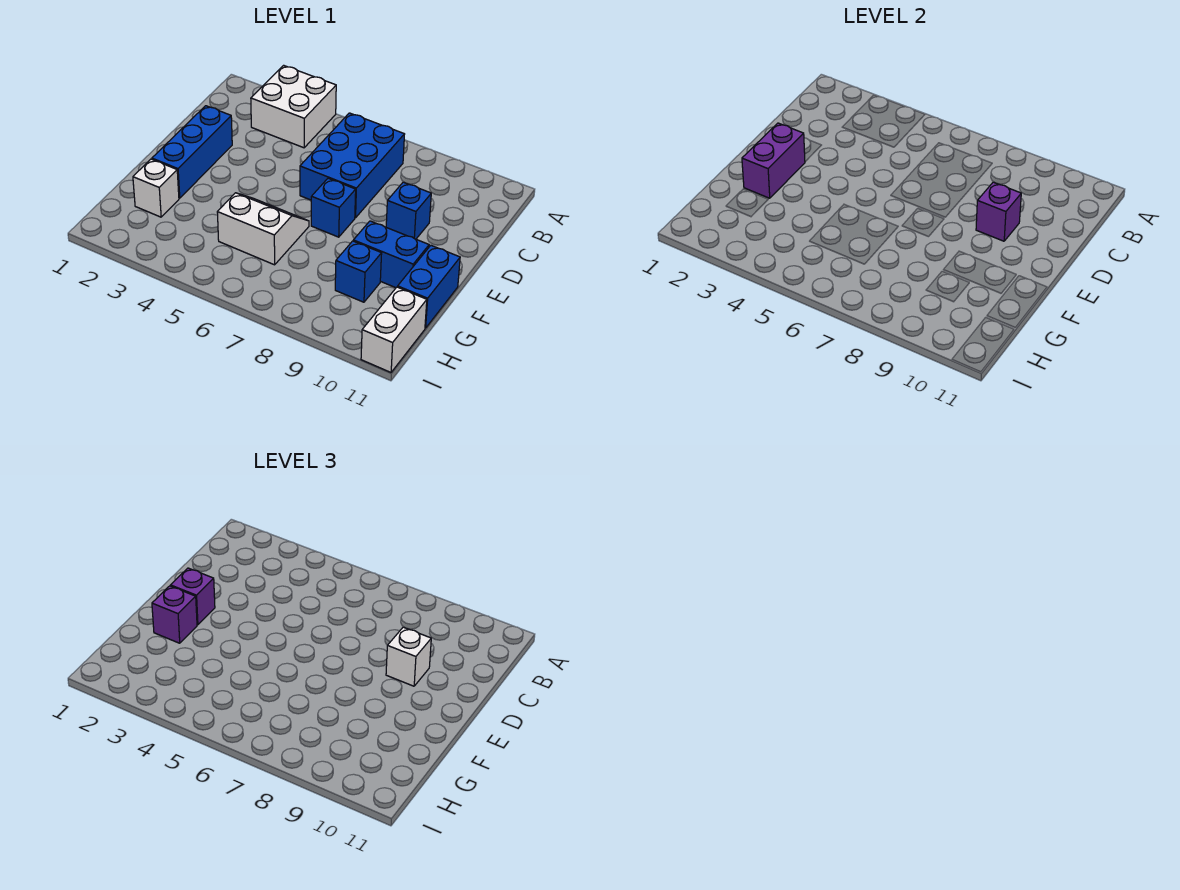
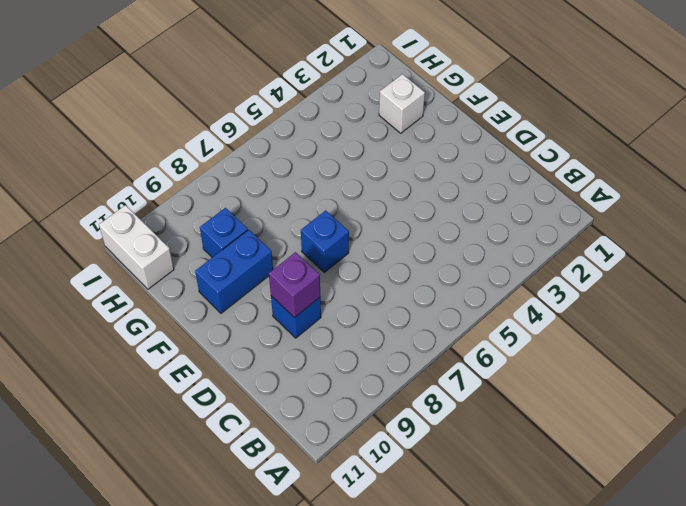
none -> white 2x2 brick [251,65,336,148]
none -> blue 2x3 brick [300,113,405,218]
none -> blue 1x3 brick [152,106,232,198]

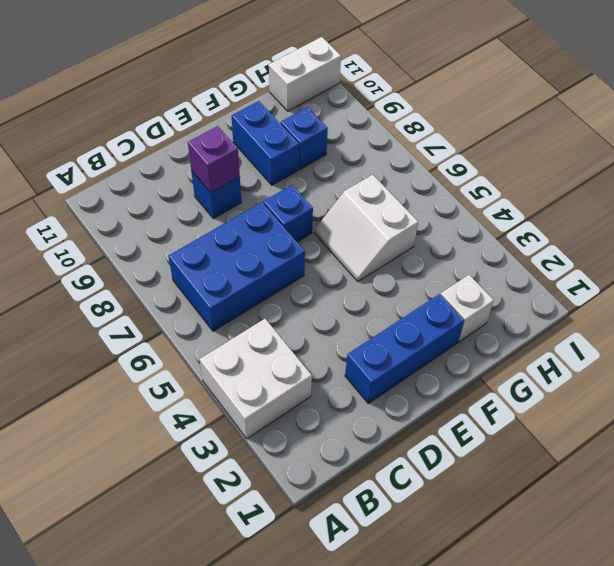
none -> blue 1x2 brick [398,246,460,328]
none -> purple 1x2 brick [742,123,805,198]
none -> white 1x1 brick [386,627,431,686]

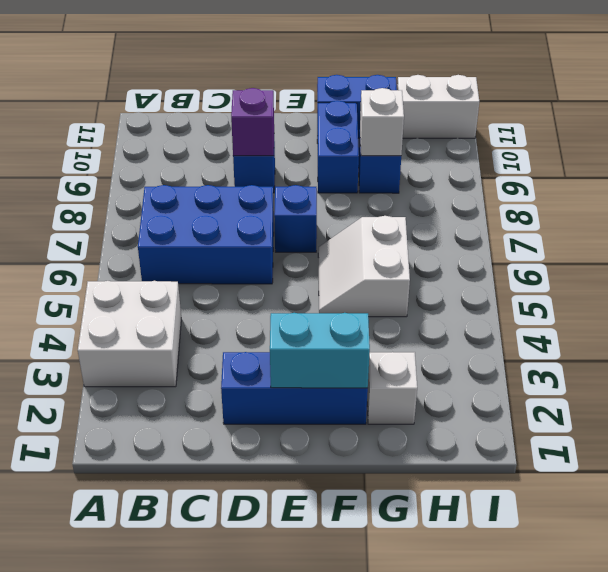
cyan 1x2 brick [270,313,370,388] -> purple 1x2 brick [742,123,805,198]
white 1x1 brick [360,88,404,156] -> white 1x1 brick moved to [386,627,431,686]
none -> purple 1x1 brick [171,568,215,625]
none -> purple 1x1 brick [152,586,197,643]

